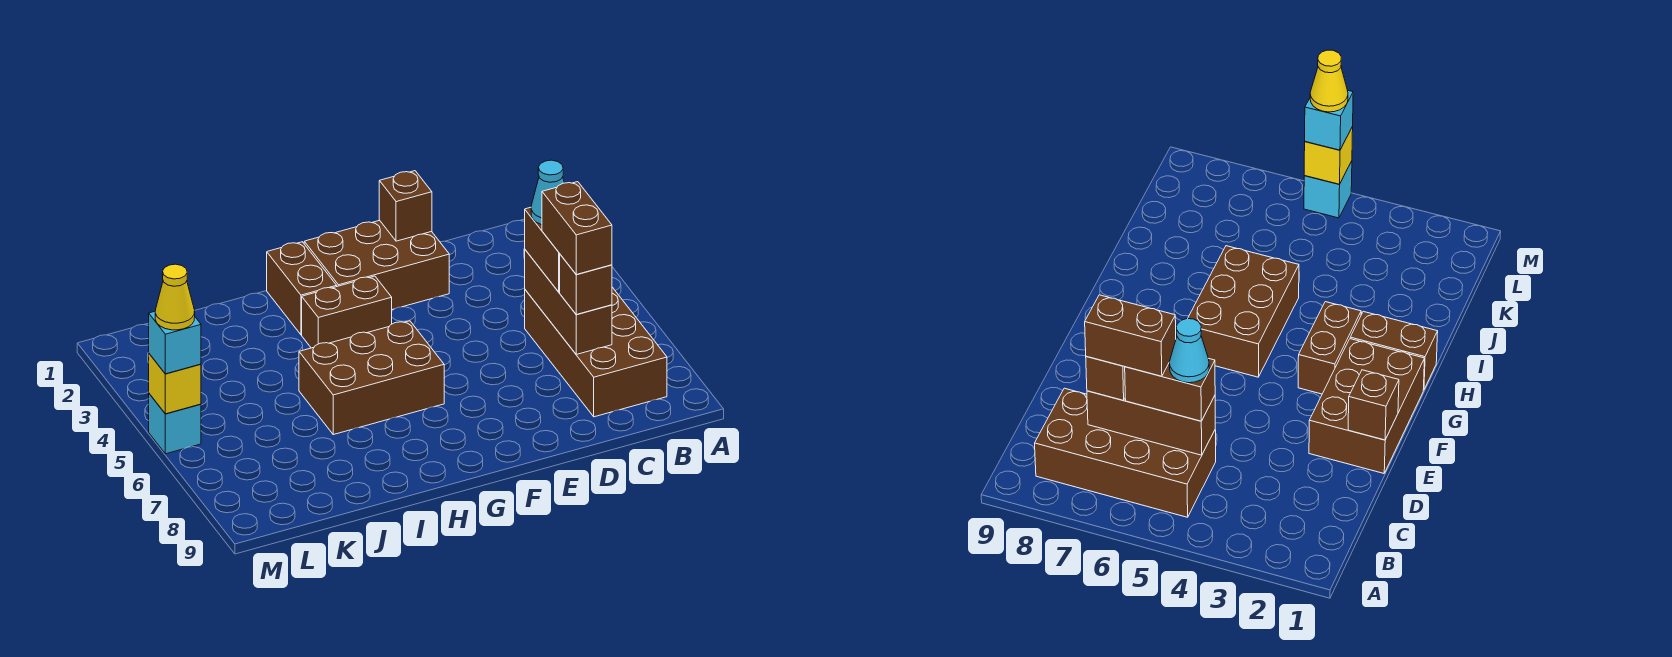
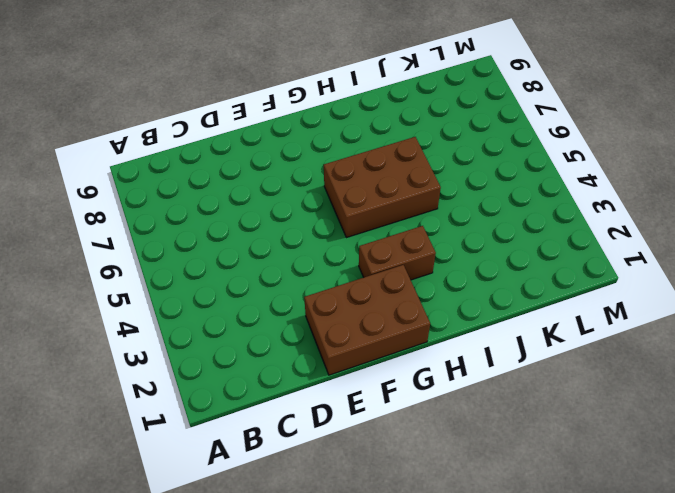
none -> brown 2x4 brick [525,287,667,417]
none -> brown 1x2 brick [267,242,337,335]
none -> cyan 1x1 brick [149,394,201,454]

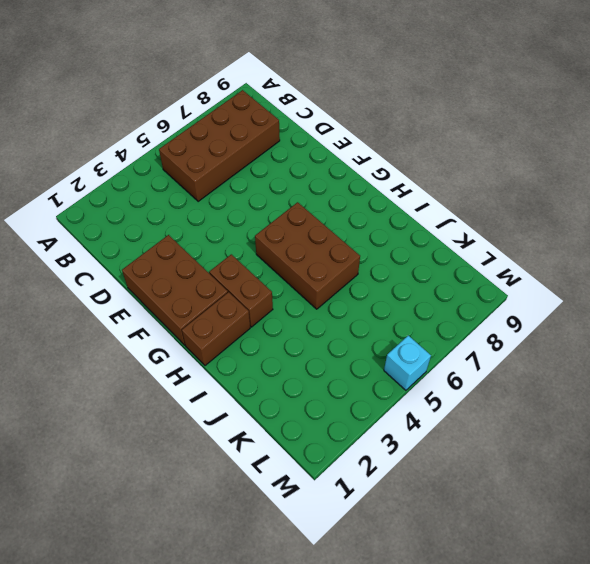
none -> brown 1x3 brick [525,250,612,354]
none -> brown 1x1 brick [379,171,432,241]
none -> yellow 1x1 brick [149,354,201,414]

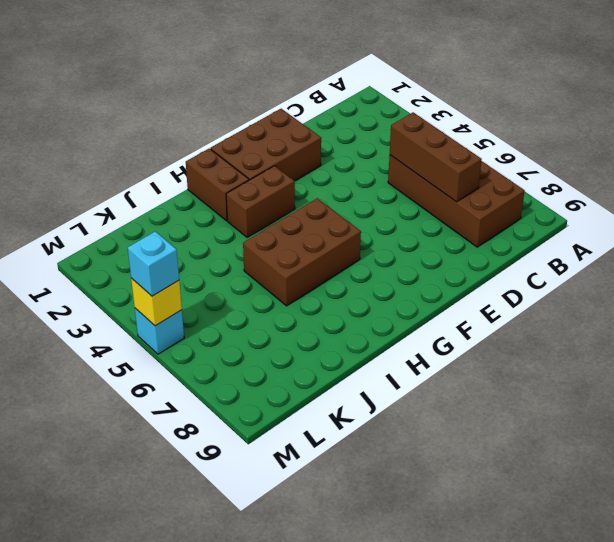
none -> brown 1x1 brick [379,171,432,241]
none -> brown 1x2 brick [525,207,560,292]
none -> brown 1x1 brick [560,255,612,314]

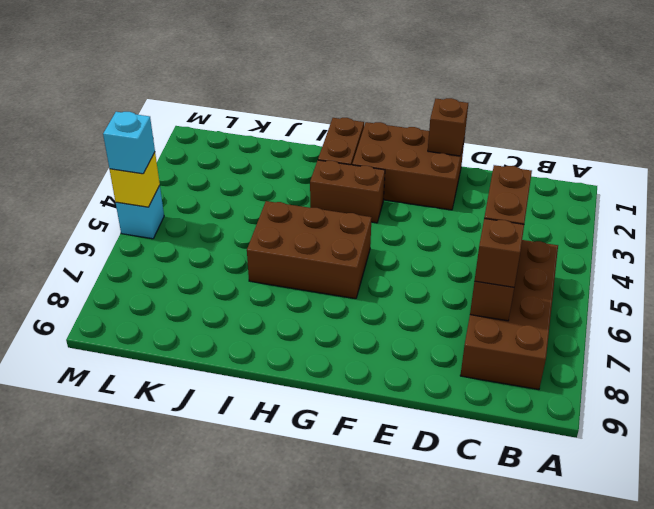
none -> cyan 1x1 cone [531,160,564,225]
none -> brown 1x2 brick [542,182,612,274]
none -> yellow 1x1 cone [155,264,195,330]

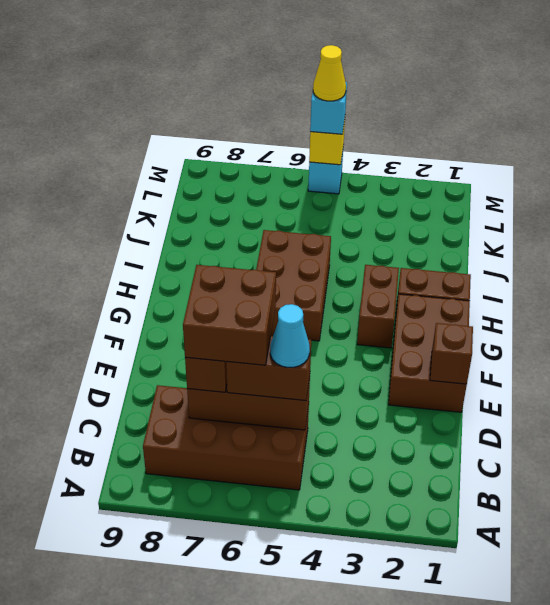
brown 2x2 brick [183,265,276,365] -> brown 1x2 brick [542,182,612,274]

